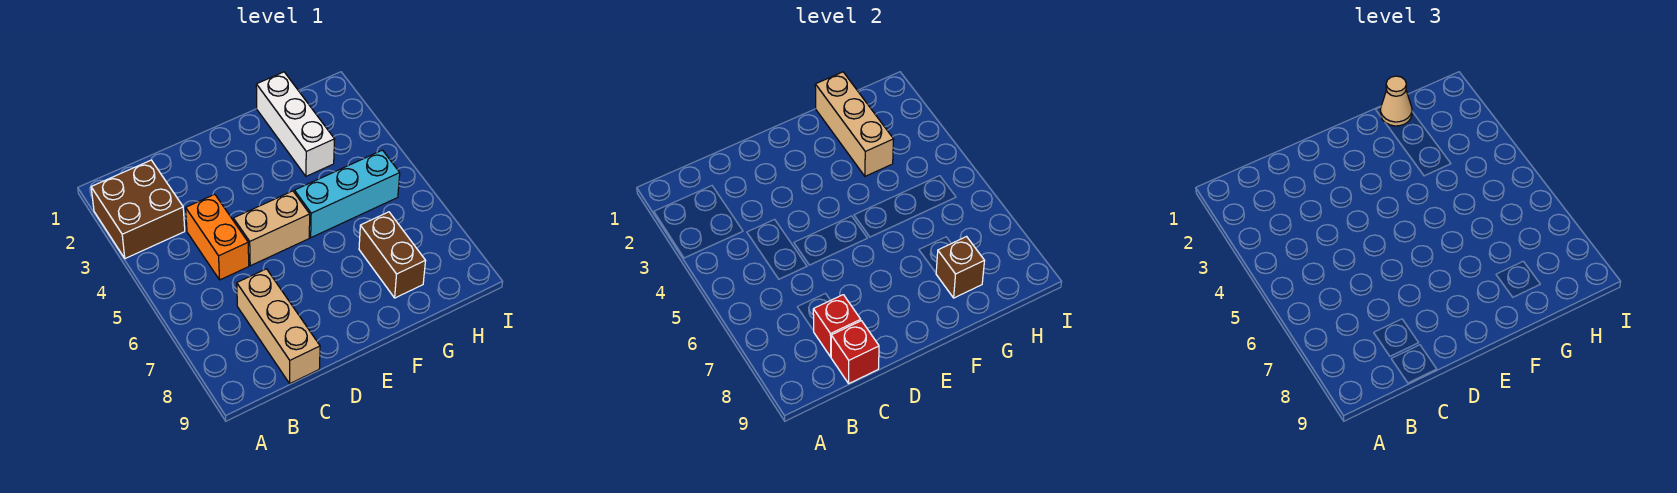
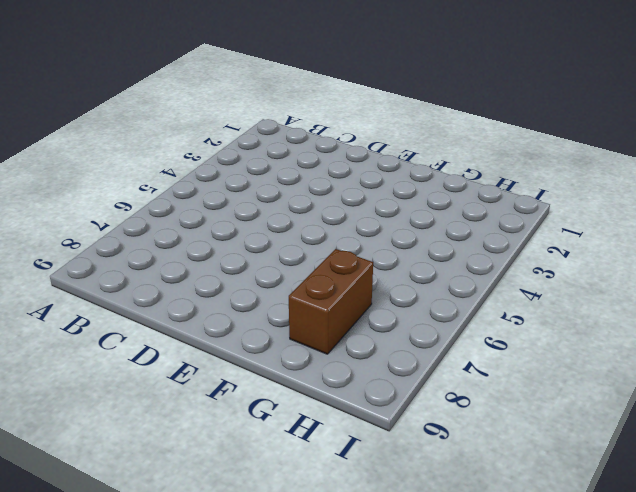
none -> brown 2x2 brick [91,160,185,259]
none -> orange 1x2 brick [186,194,249,280]
none -> tan 1x3 brick [237,269,320,383]

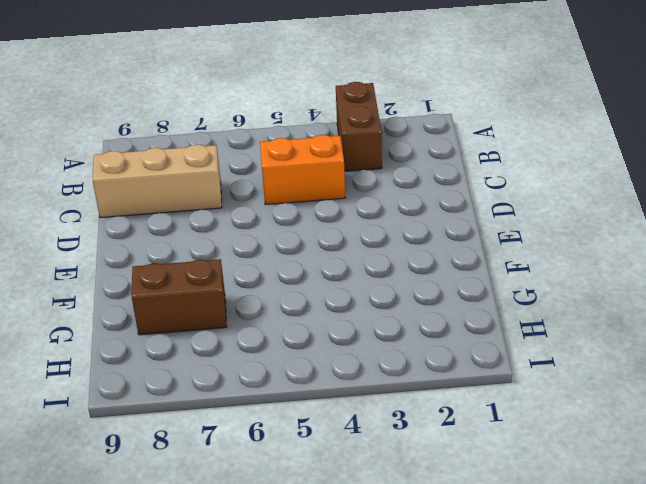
brown 1x2 brick [336,82,382,172] -> brown 2x2 brick [91,160,185,259]
none -> tan 1x2 brick [233,191,310,266]
none -> cyan 1x3 brick [294,150,400,238]
none -> white 1x3 brick [256,72,335,176]

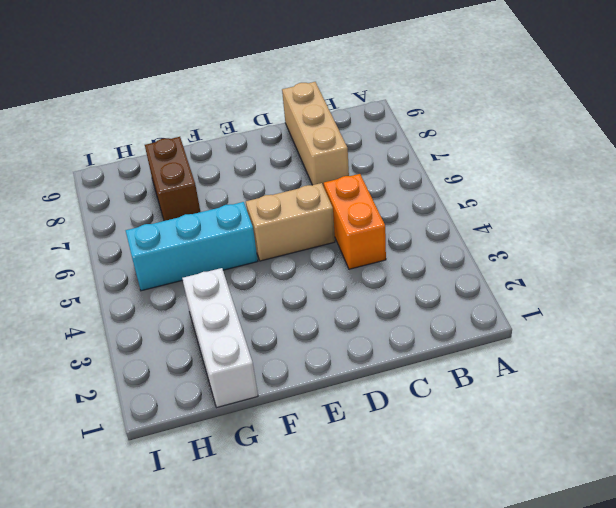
none -> brown 2x2 brick [91,160,185,259]
none -> red 1x1 brick [813,295,861,357]
none -> red 1x1 brick [831,321,879,383]

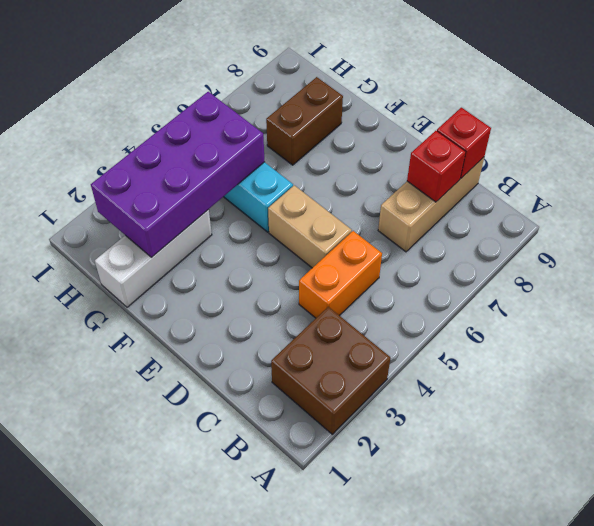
purple 2x4 brick [91,92,265,258] -> tan 1x3 brick [815,72,894,176]
none -> brown 1x1 brick [936,237,984,298]
none -> tan 1x1 cone [1381,76,1412,126]

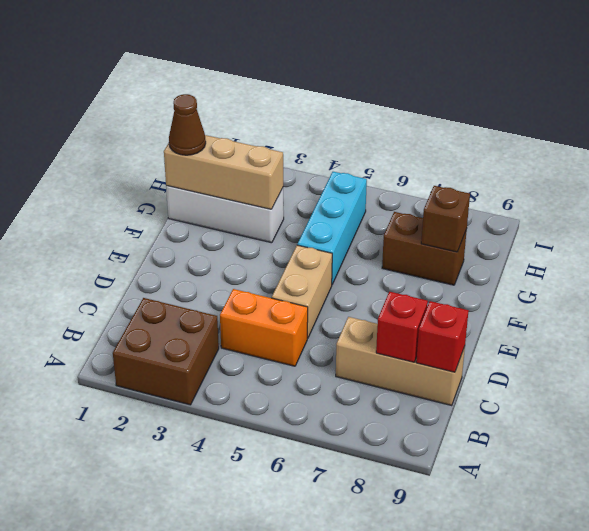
brown 1x1 cone [169,94,206,155] -> tan 1x1 cone [1381,76,1412,126]

